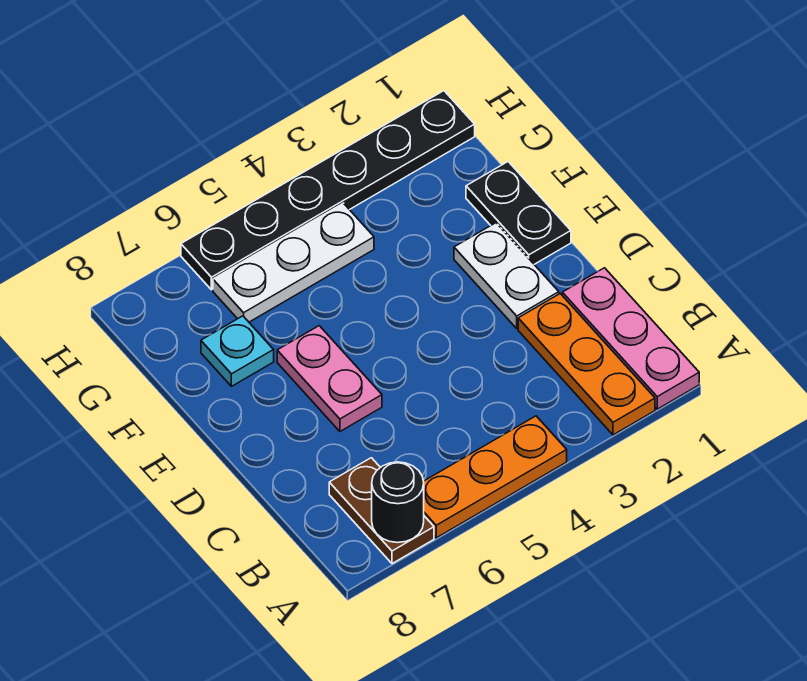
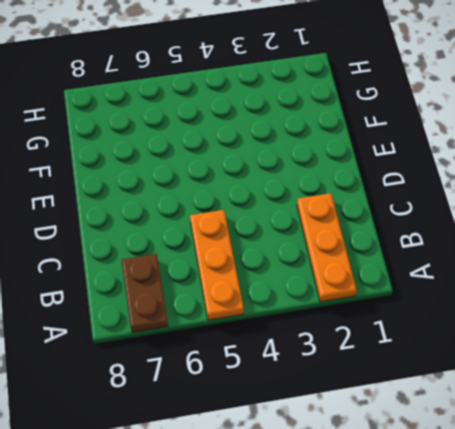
orange 1x3 plate [190,210,244,320] -> orange 1x3 plate turned to [423,416,567,538]
none -> pink 1x3 plate [562,268,699,409]
none -> white 1x2 plate [454,223,559,328]

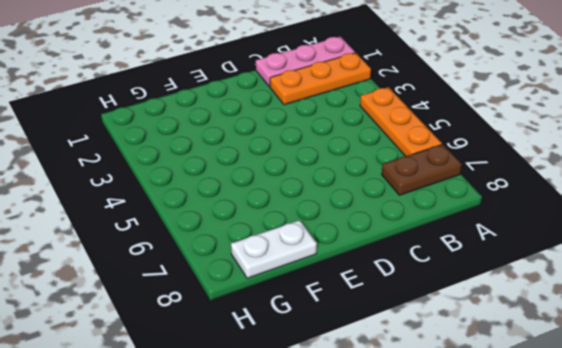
white 1x2 plate [231,220,317,278] -> white 1x2 plate moved to [454,223,559,328]
none -> pink 1x2 plate [277,326,382,431]
none -> black 1x2 plate [466,162,571,264]

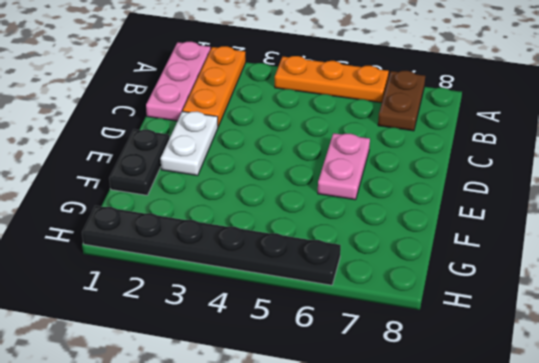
none -> cyan 1x1 plate [201,316,274,386]
none -> white 1x3 plate [213,203,374,322]

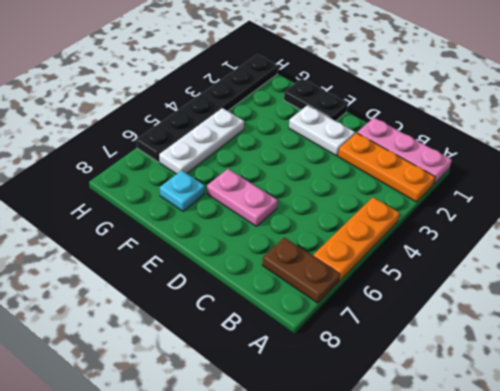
none -> black 1x1 round brick [372,462,424,543]

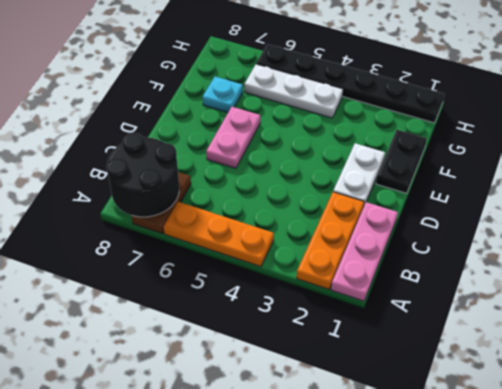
black 2x2 round brick [106,133,179,217] -> black 1x1 round brick [372,462,424,543]

